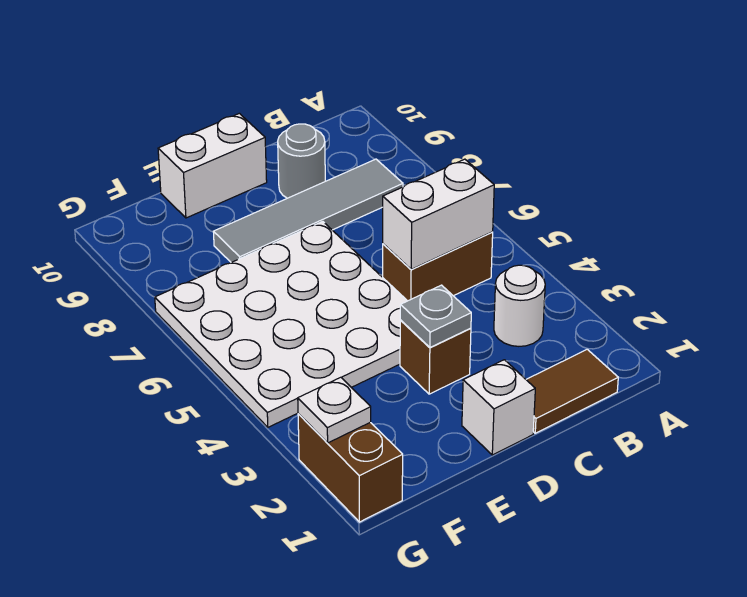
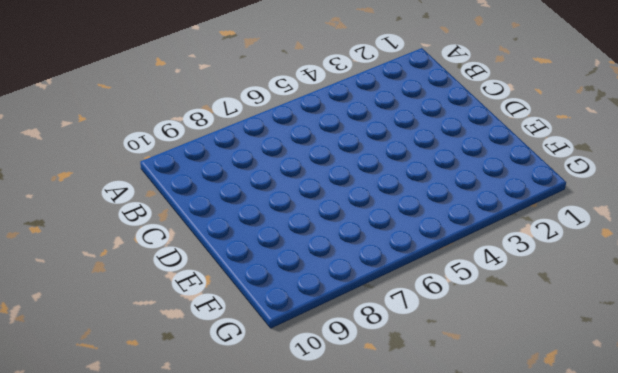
none -> brown 1x2 tile [526,349,618,433]
none -> white 1x1 round brick [494,265,545,346]
none -> brown 1x2 brick [383,232,493,301]

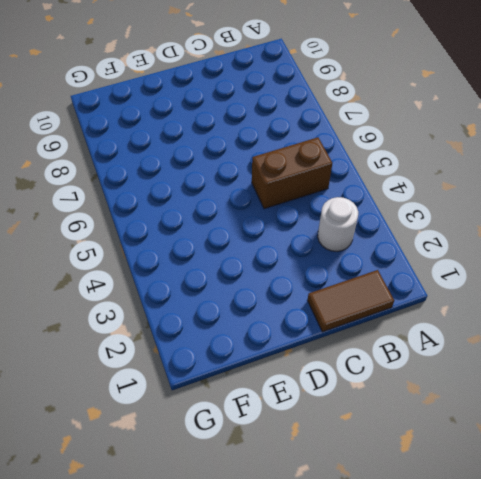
none -> grey 1x4 tile [213,159,403,262]
none -> grey 1x1 round brick [278,124,325,198]
none -> white 1x1 brick [462,360,535,455]

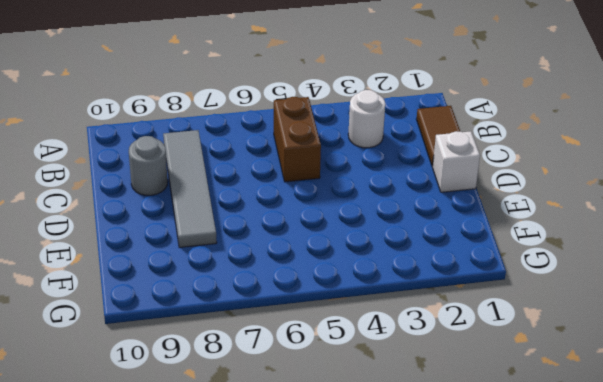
none -> brown 1x1 brick [400,320,471,394]
none -> white 4x4 plate [155,222,407,427]
none -> white 1x2 brick [158,113,267,218]

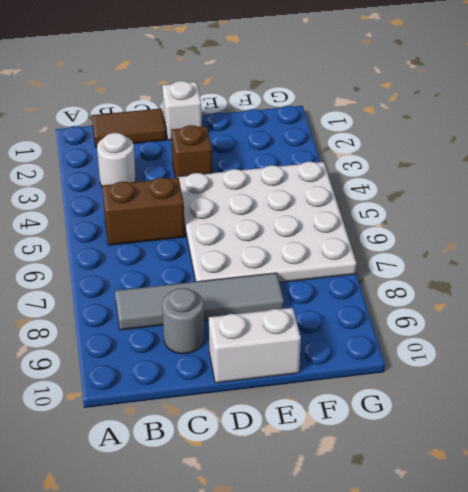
none -> brown 1x2 brick [298,414,403,522]
none -> white 1x2 brick [383,159,494,270]
none -> grey 1x1 plate [400,285,471,347]

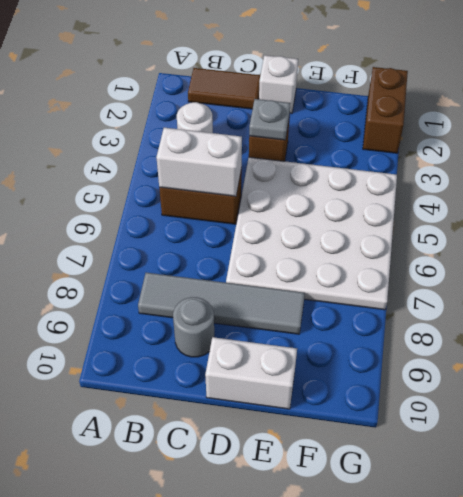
none -> white 1x1 plate [298,377,371,443]

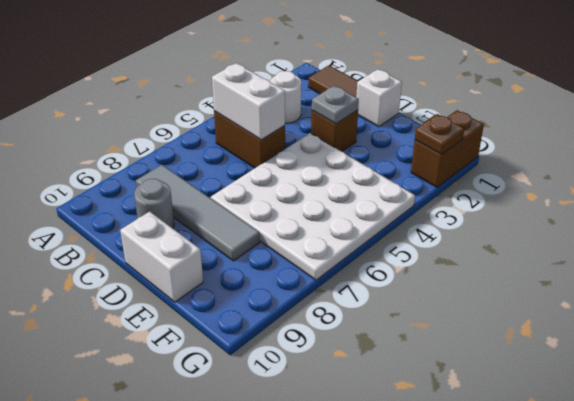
brown 1x1 plate [415,114,464,155] -> white 1x1 plate [298,377,371,443]

